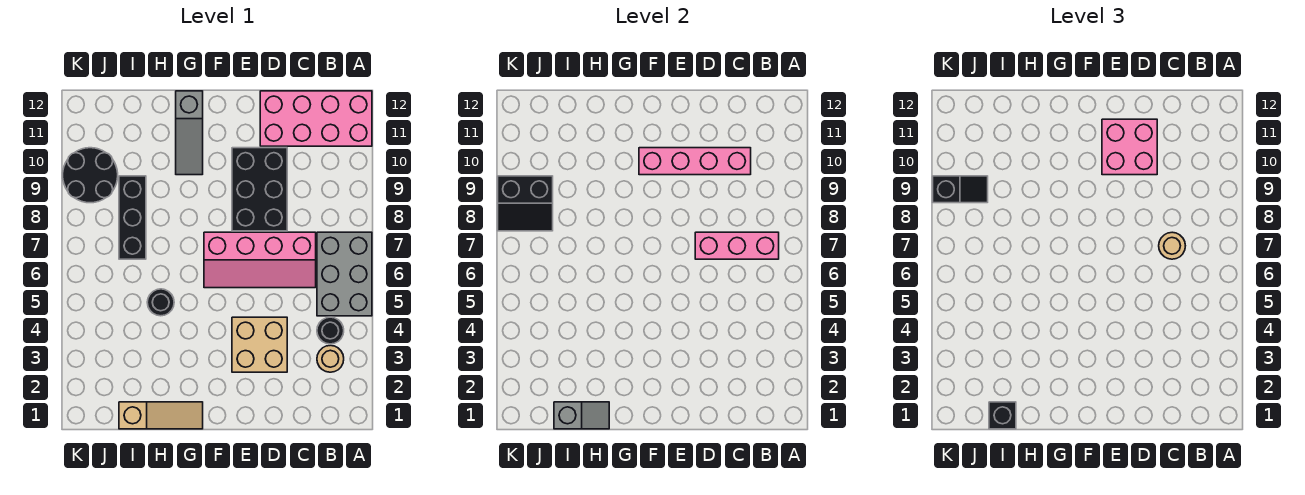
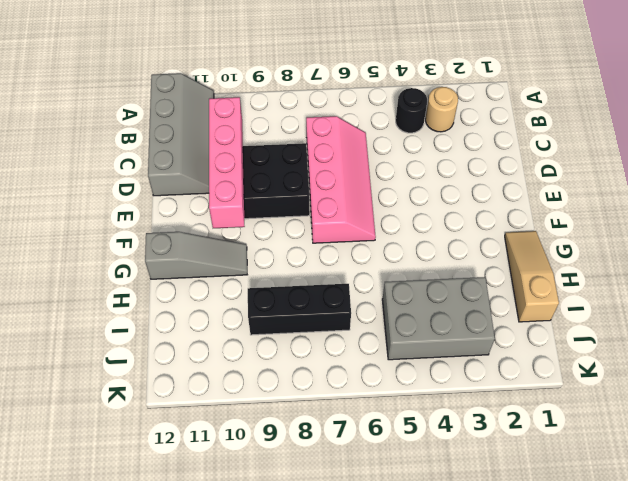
grey 2x4 slope [148,73,214,196] -> pink 2x4 brick [260,91,372,146]
grey 2x3 brick [382,277,495,360] -> grey 2x3 brick moved to [317,232,372,316]
none -> tan 2x2 brick [232,317,287,372]
none -> black 1x1 round brick [147,289,174,316]
none -> black 2x2 round brick [63,148,118,203]

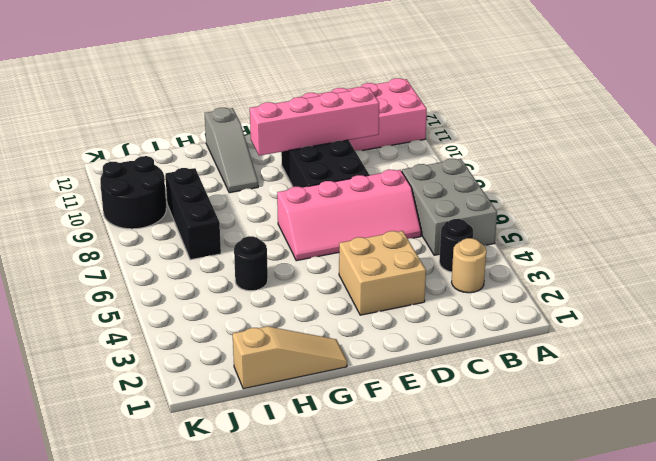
none -> pink 1x3 brick [695,232,779,259]
none -> grey 1x2 slope [554,402,609,429]
none -> black 2x2 slope [498,176,553,231]

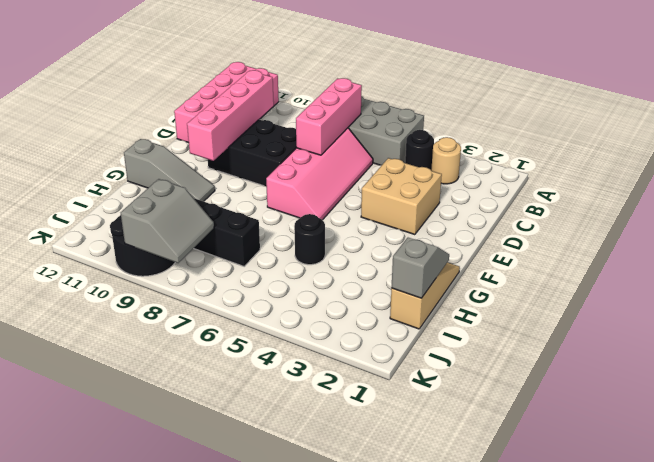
grey 2x2 slope [121,179,214,263] -> black 2x2 slope [498,176,553,231]
none -> tan 1x1 round brick [1159,232,1185,259]
none -> pink 2x2 brick [1102,119,1157,175]
none -> black 1x1 brick [989,402,1016,429]

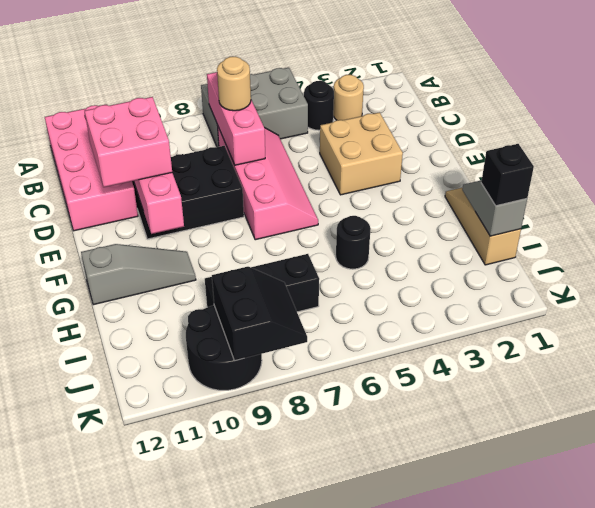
none -> black 1x2 slope [933,176,988,203]

